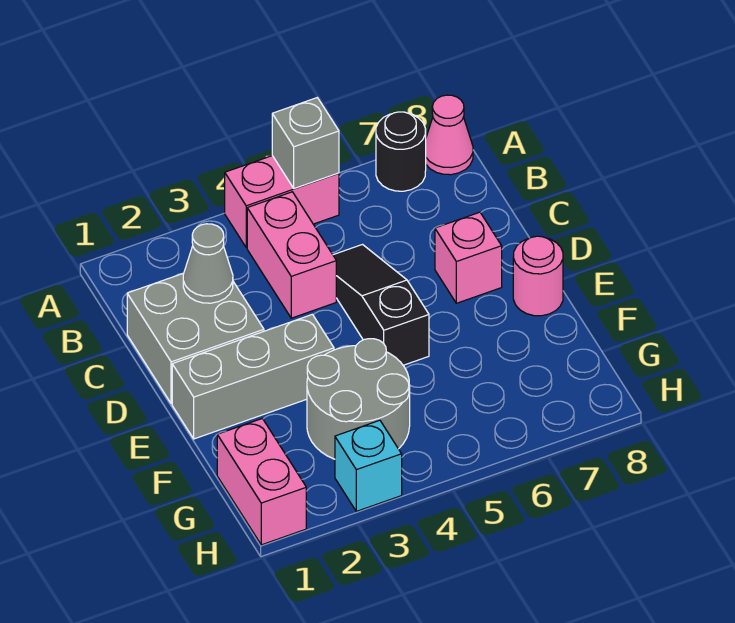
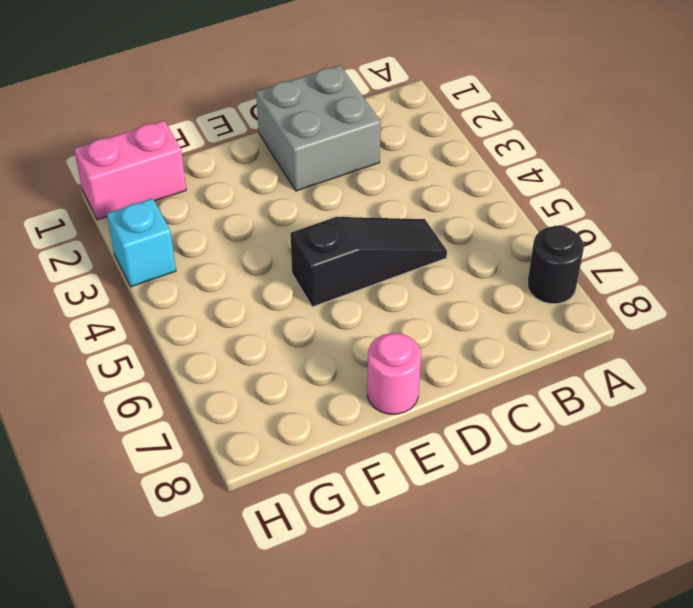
none -> pink 1x2 brick [225,156,339,248]
none -> pink 1x1 cone [426,95,473,175]
none -> pink 1x2 brick [247,192,336,318]

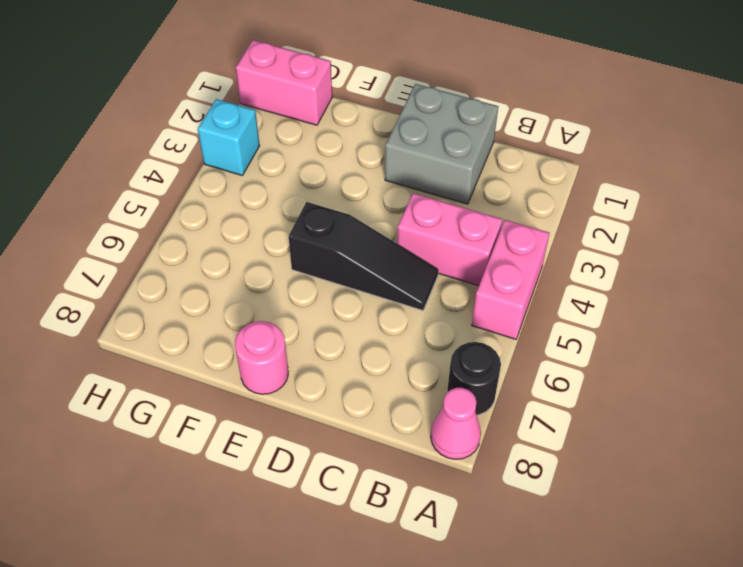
none -> pink 1x1 brick [435,212,502,303]
none -> grey 1x3 brick [172,314,334,439]
none -> grey 2x2 round brick [307,339,410,459]

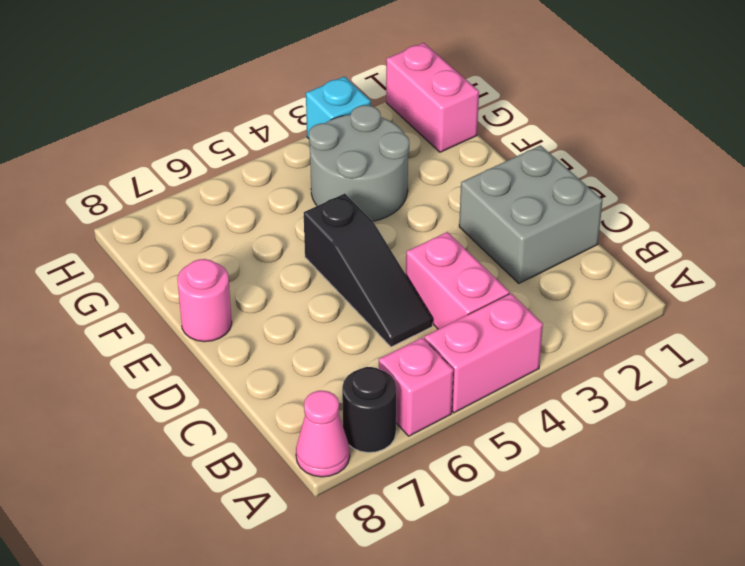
pink 1x1 brick [379,337,453,436] -> pink 1x1 brick moved to [435,212,502,303]
none -> grey 1x3 brick [172,314,334,439]
none -> grey 1x1 brick [272,98,339,189]
none -> grey 1x1 cone [183,224,233,303]

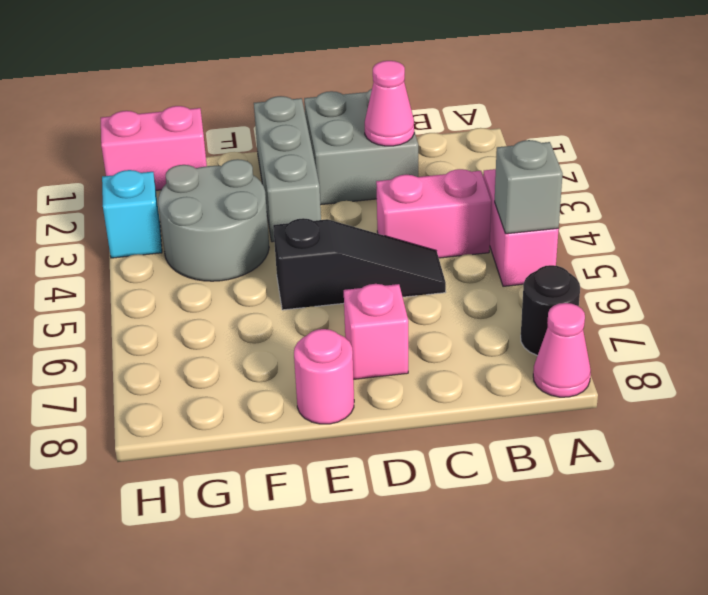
pink 1x1 cone [365,61,414,146] -> grey 1x1 cone [183,224,233,303]

